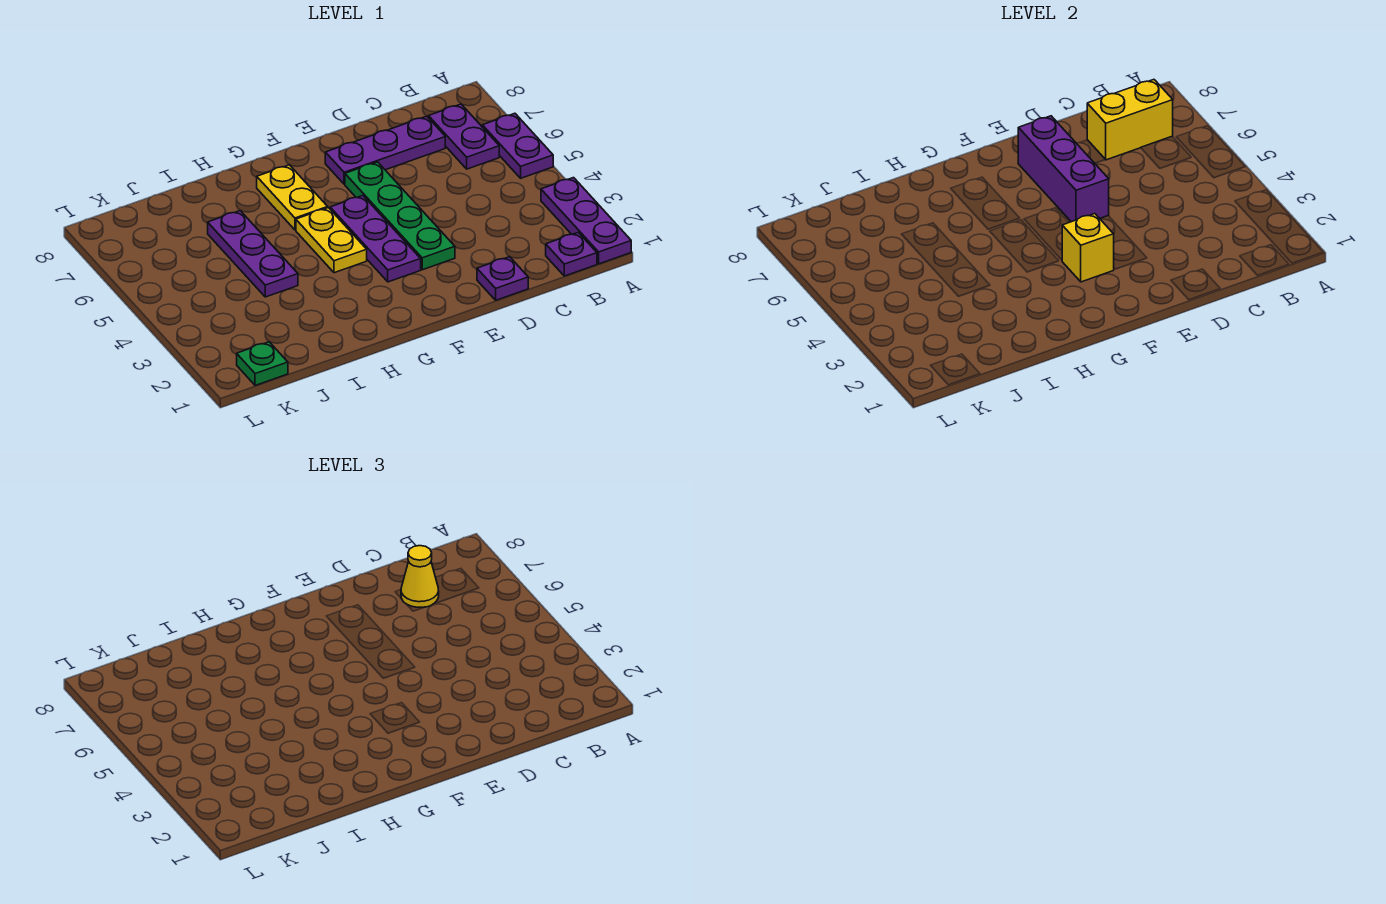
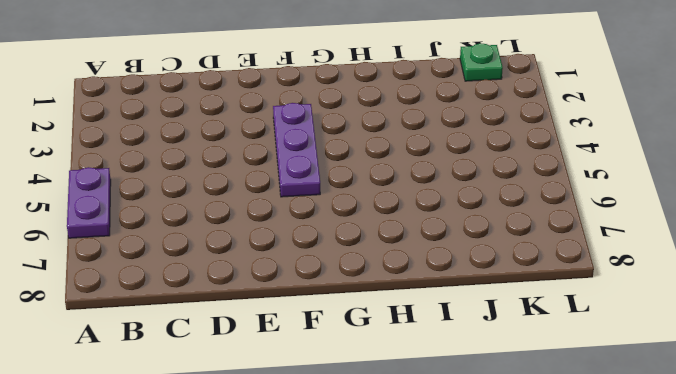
none -> purple 1x3 plate [541,178,631,264]
none -> purple 1x1 plate [546,232,597,276]
none -> purple 1x2 plate [429,104,499,169]

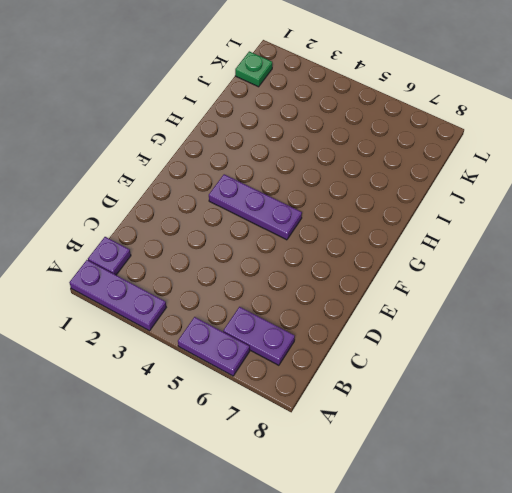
none -> purple 1x3 plate [325,116,445,184]
none -> purple 1x1 plate [477,257,528,300]
none -> green 1x4 plate [345,162,455,270]

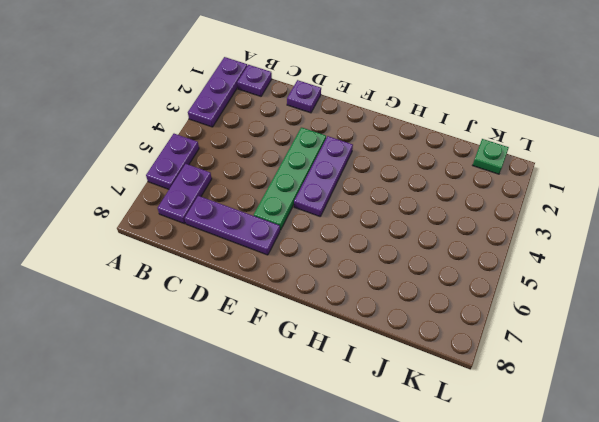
none -> yellow 1x2 plate [296,208,367,273]
none -> yellow 1x2 plate [257,165,328,230]
none -> purple 1x3 plate [208,211,298,297]

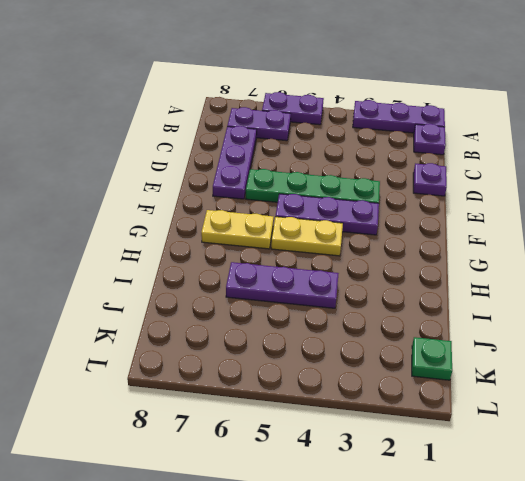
none -> yellow 1x2 brick [1087,80,1173,160]
none -> purple 1x3 brick [1018,116,1109,222]
none -> yellow 1x1 brick [1062,214,1114,282]

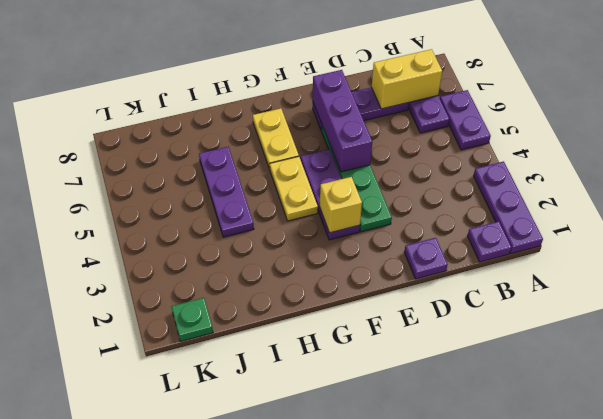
none -> yellow 1x1 cone [401,546,439,607]

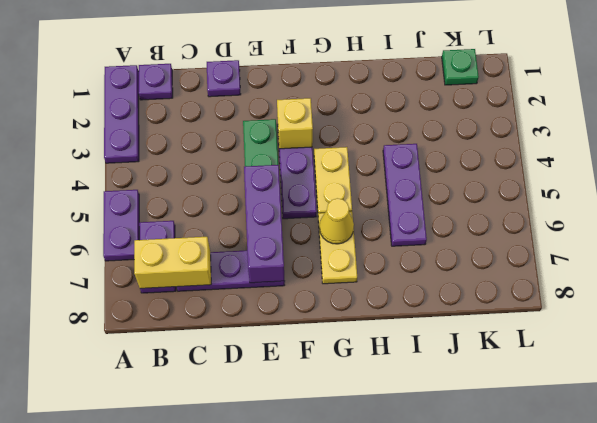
yellow 1x1 cone [319,198,354,244] -> yellow 1x1 cone moved to [401,546,439,607]

